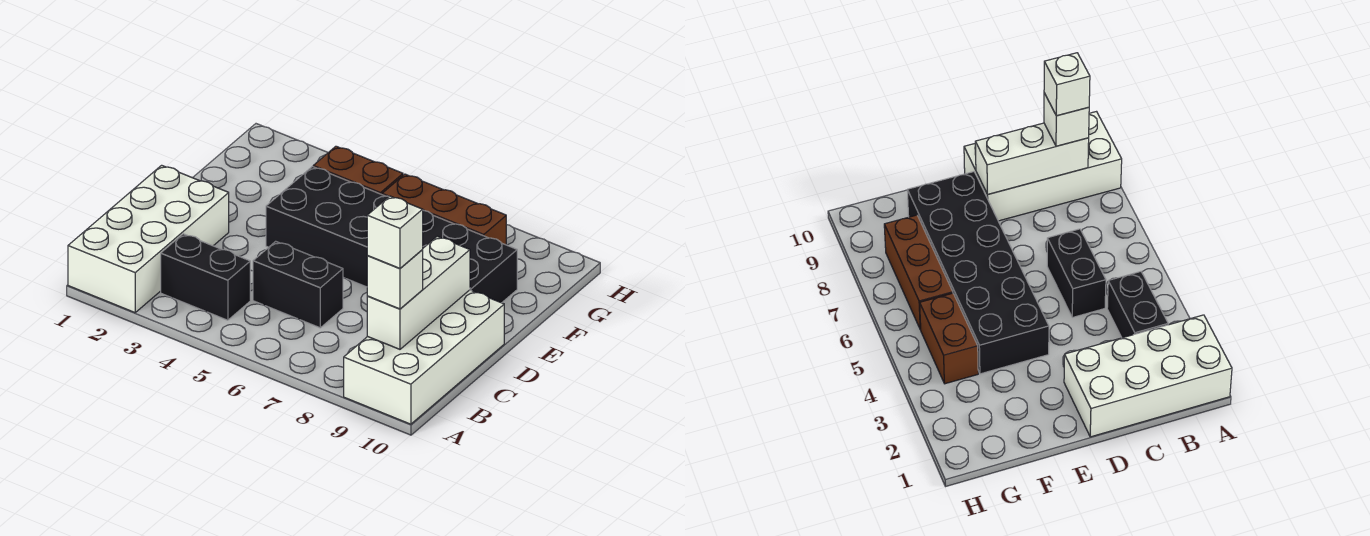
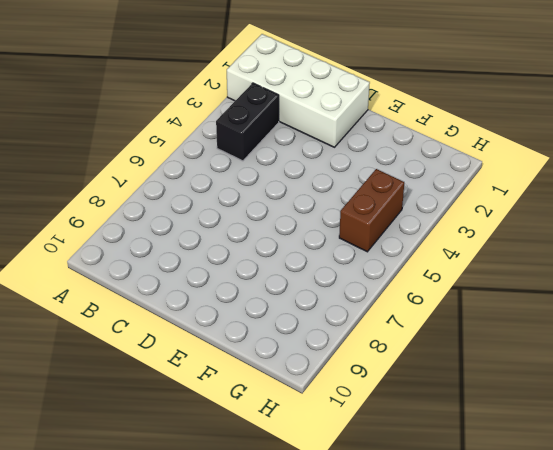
none -> white 2x4 brick [344,290,504,424]
none -> black 1x2 brick [253,241,343,328]

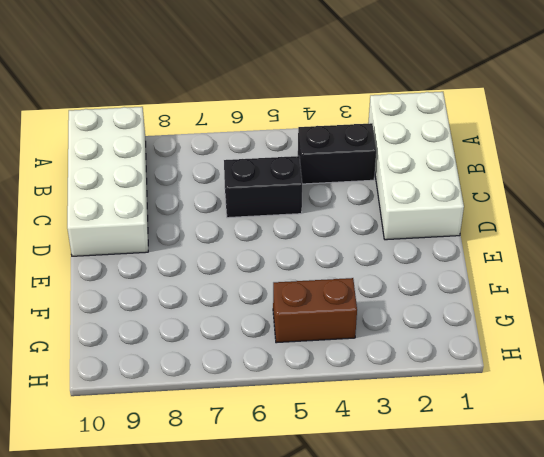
none -> black 2x6 brick [266,167,517,303]
none -> brown 1x3 brick [382,174,506,245]

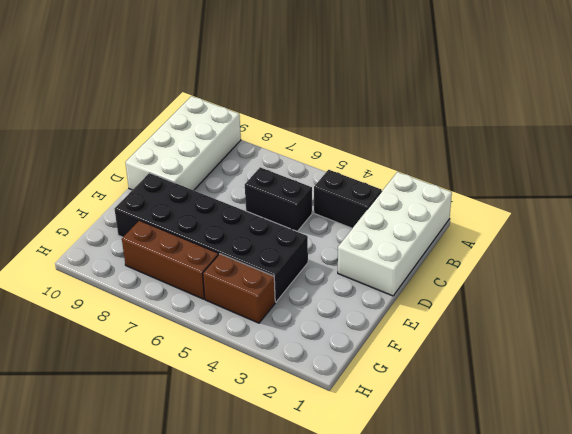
none -> white 1x3 brick [367,236,470,349]
none -> white 1x1 brick [367,250,423,309]

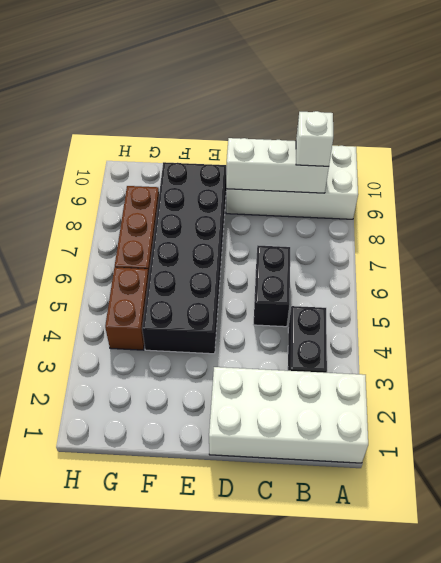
none -> white 1x1 brick [367,196,423,269]

